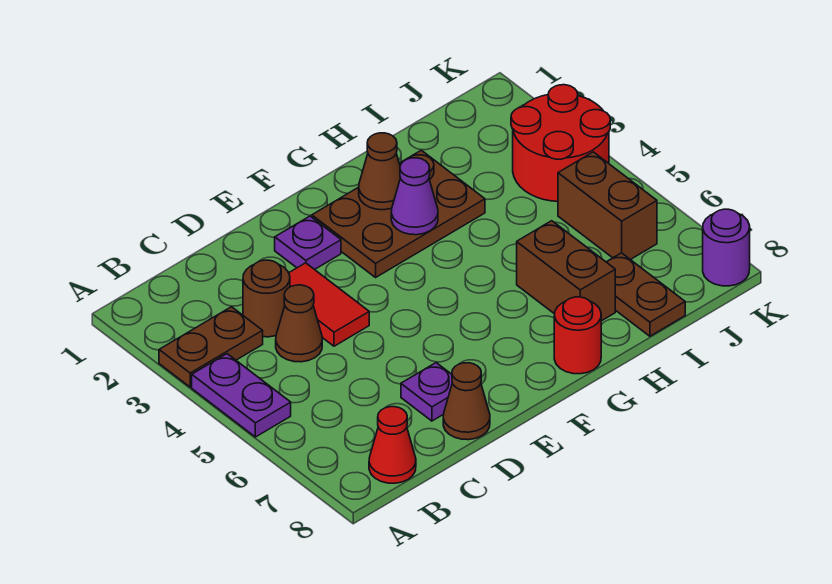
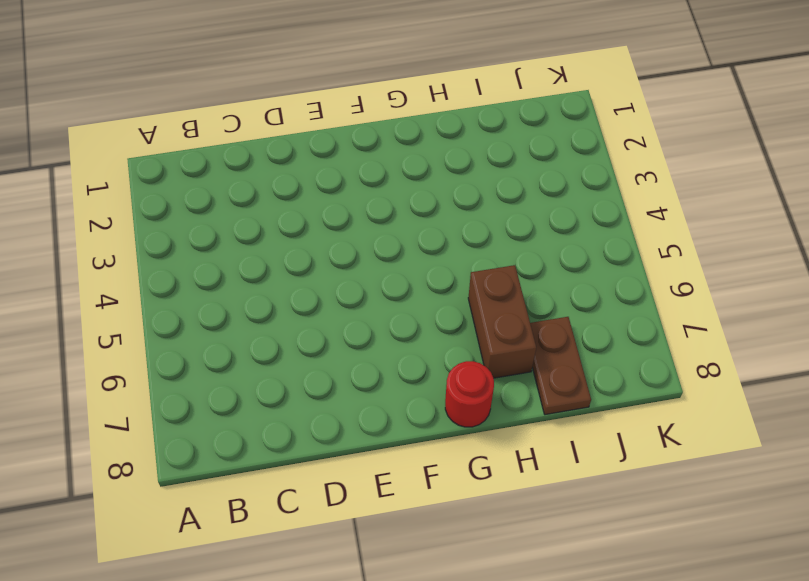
none -> brown 1x2 plate [159,307,263,387]
none -> purple 1x2 plate [192,354,291,437]
none -> red 1x1 cone [369,407,416,483]

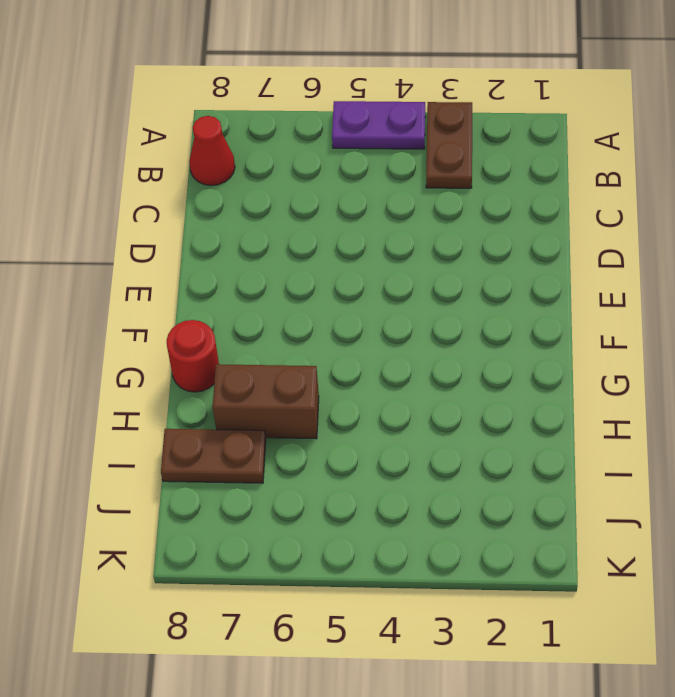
none -> brown 1x1 round brick [243,260,290,337]
none -> brown 1x1 cone [276,285,322,362]
none -> red 1x2 tile [289,263,369,346]

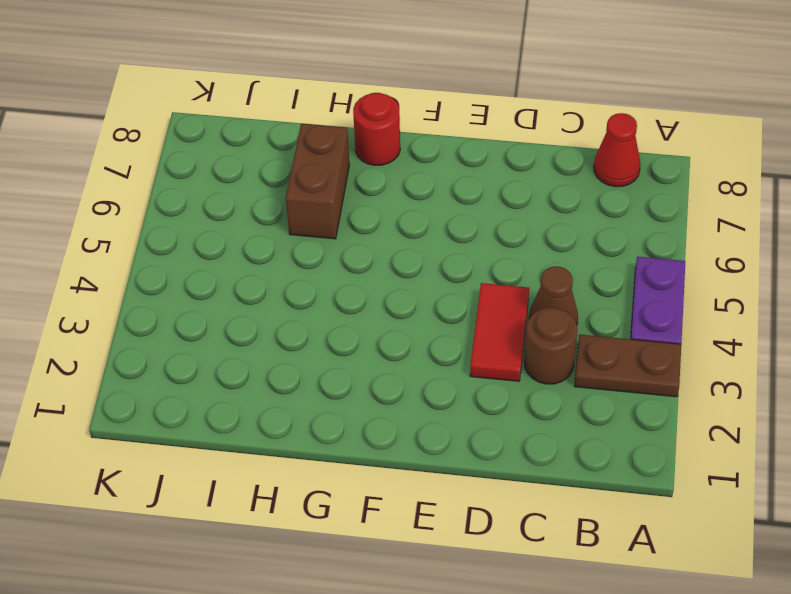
none -> purple 1x1 plate [401,363,452,421]
none -> brown 1x1 cone [443,363,490,440]
none -> purple 1x1 plate [275,216,341,270]

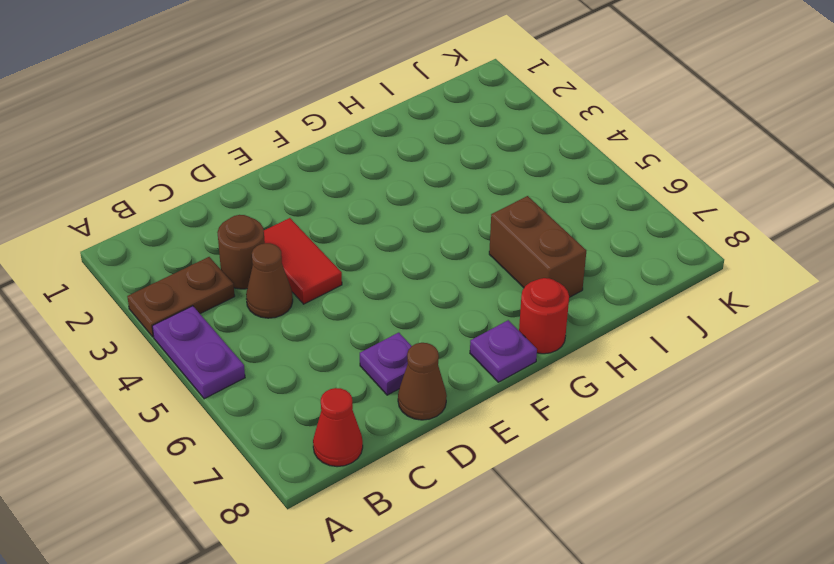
purple 1x1 plate [470,320,537,382] -> purple 1x1 plate moved to [275,216,341,270]
none -> brown 2x3 plate [312,150,485,277]
none -> brown 1x2 plate [607,253,685,336]
none -> red 2x2 round brick [511,85,610,202]

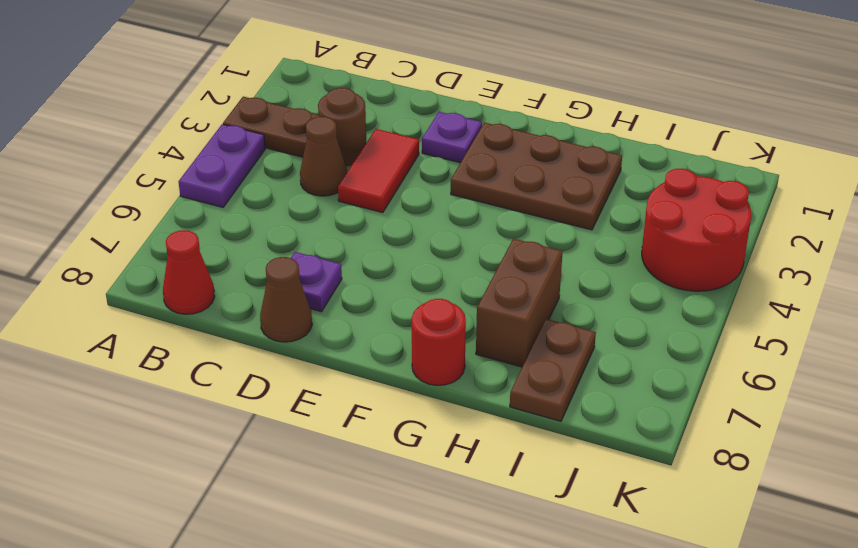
none -> brown 1x2 brick [558,152,657,260]
none -> purple 1x1 round brick [703,209,750,286]
none -> brown 1x1 cone [359,133,400,210]

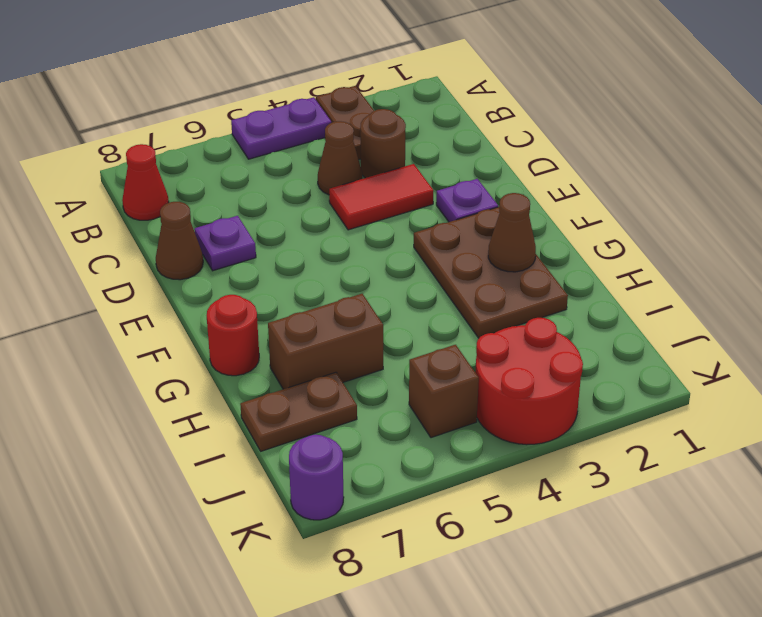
brown 1x1 brick [409,345,479,438] -> brown 1x2 brick [558,152,657,260]
none -> purple 1x1 cone [391,158,438,235]

